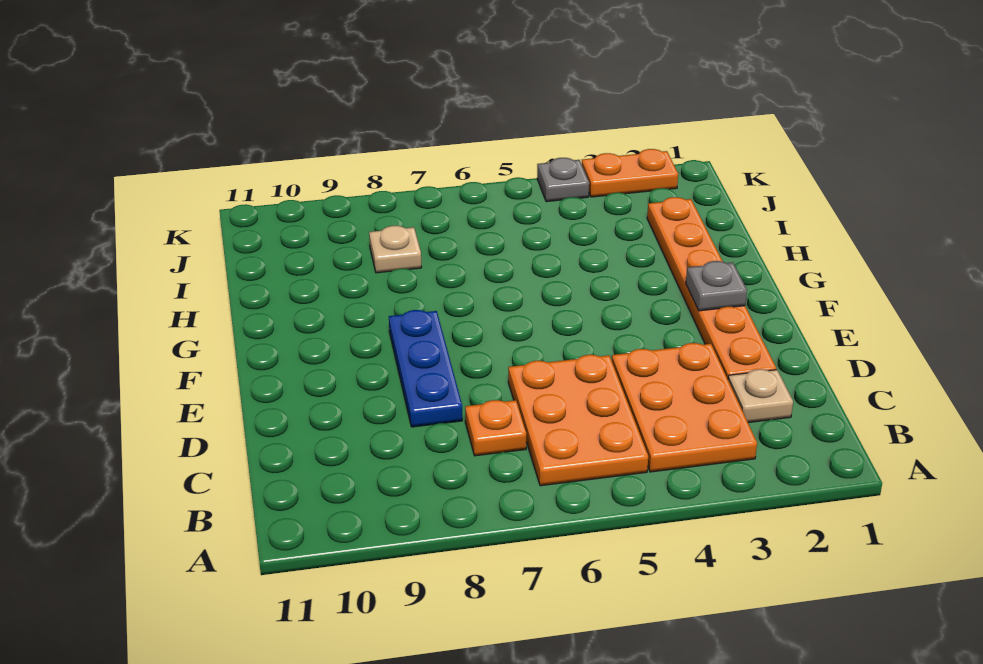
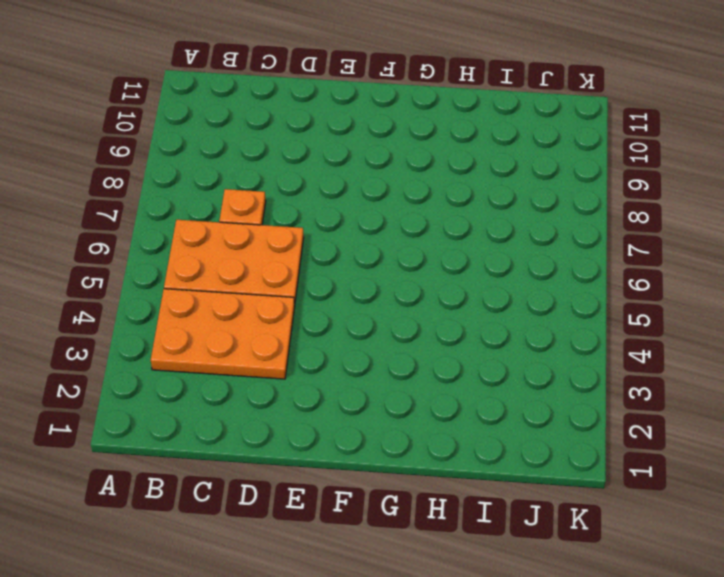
none -> tan 1x1 plate [728,369,793,423]
none -> orange 1x6 plate [647,197,776,379]

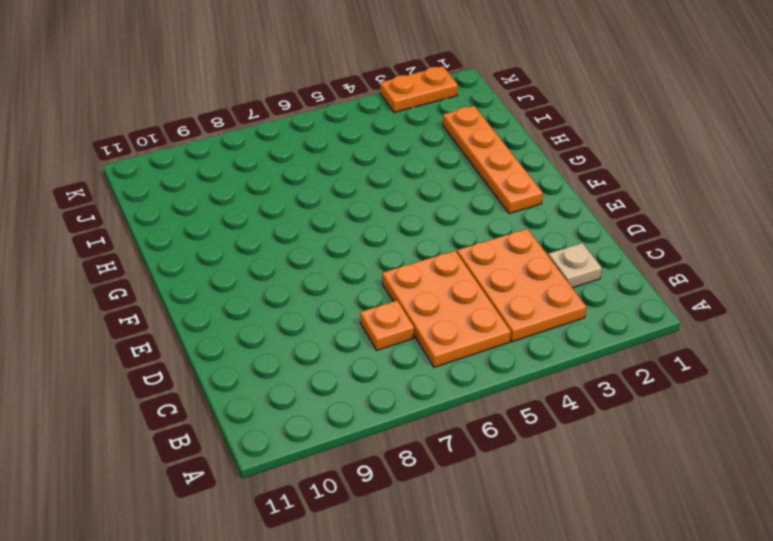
orange 1x4 plate [443,106,543,214] -> orange 1x6 plate [647,197,776,379]
none -> blue 1x3 plate [389,310,462,427]
none -> tan 1x1 plate [369,226,422,273]

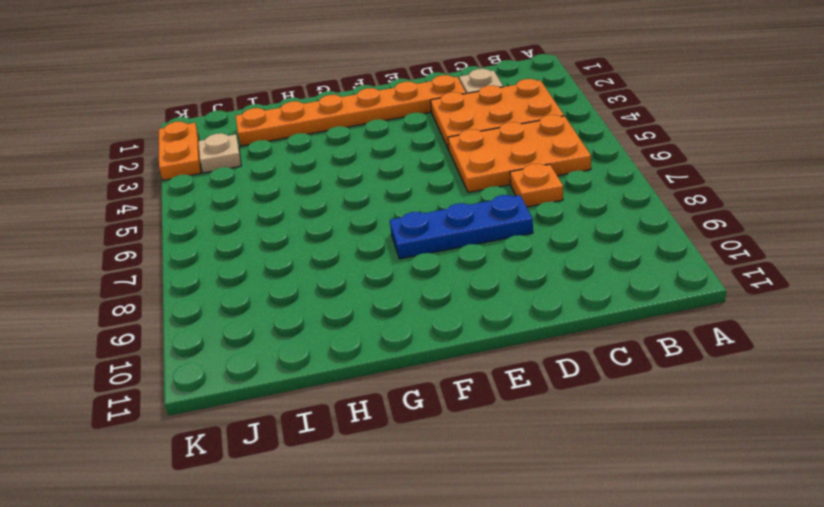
tan 1x1 plate [199,133,241,173] -> tan 1x1 plate moved to [369,226,422,273]
none -> grey 1x1 plate [537,158,589,202]
none -> grey 1x1 plate [686,261,747,311]

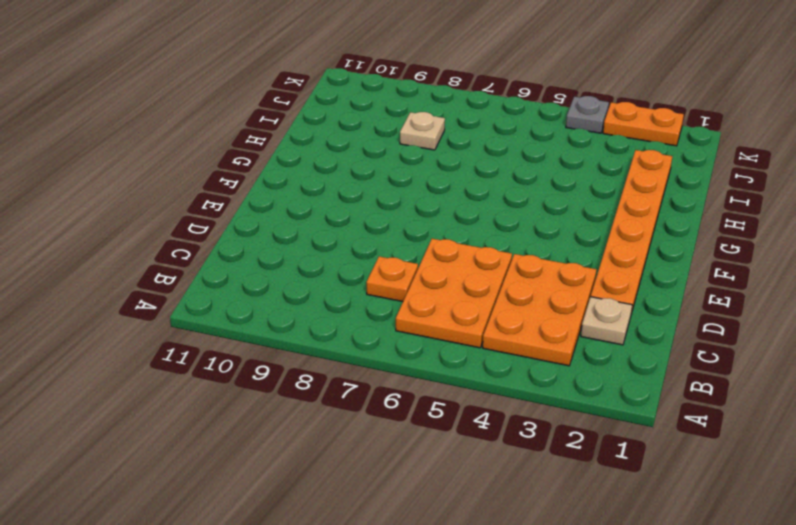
none -> blue 1x3 plate [389,310,462,427]
none -> grey 1x1 plate [686,261,747,311]

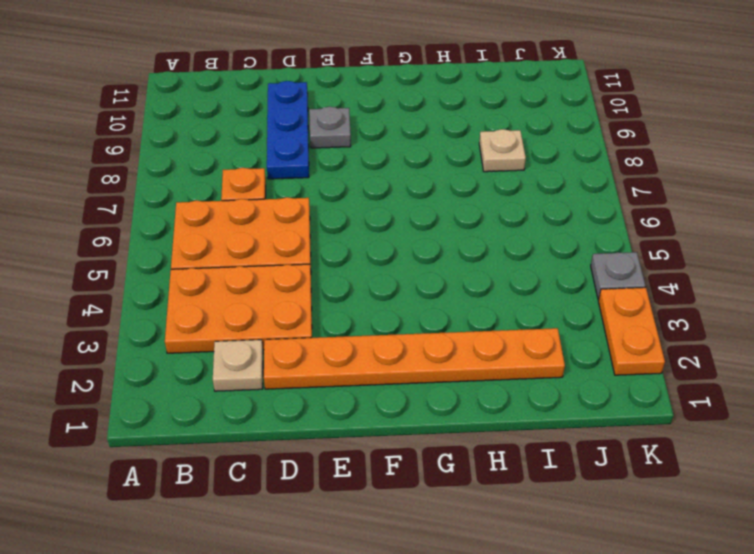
blue 1x3 plate [267,81,309,179] -> blue 1x3 plate turned to [389,310,462,427]
grey 1x1 plate [309,107,351,148] -> grey 1x1 plate moved to [686,261,747,311]

